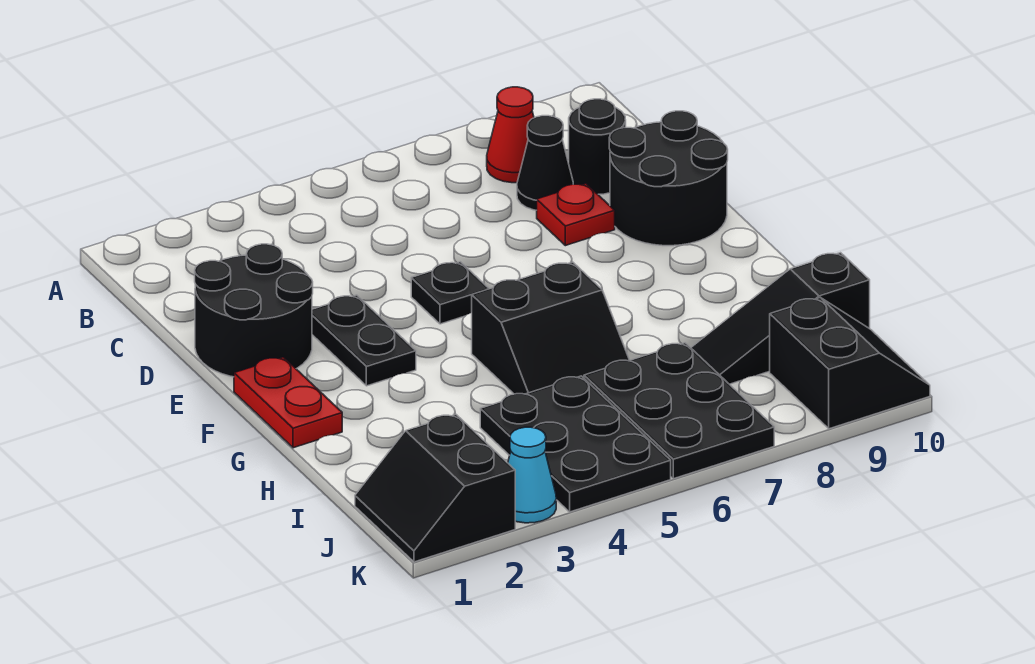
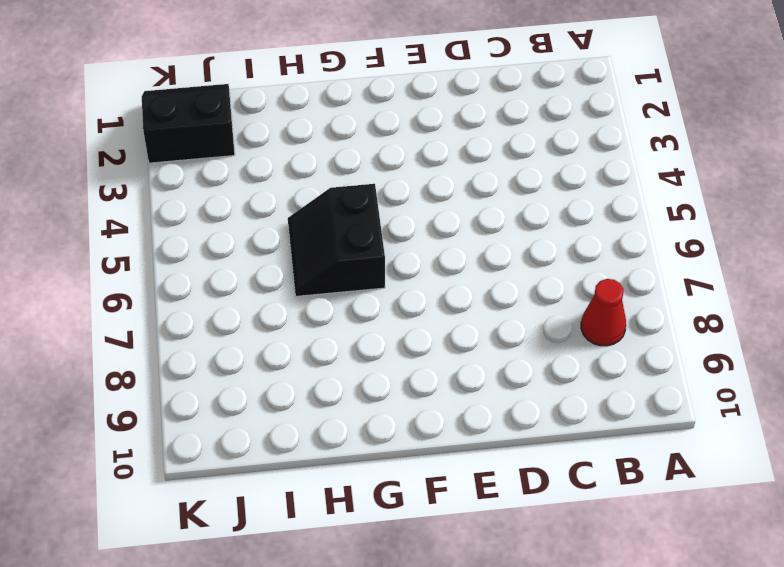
none -> black 1x1 cone [517,116,573,210]
none -> black 1x1 round brick [569,99,626,194]
none -> black 2x2 round brick [195,244,313,377]

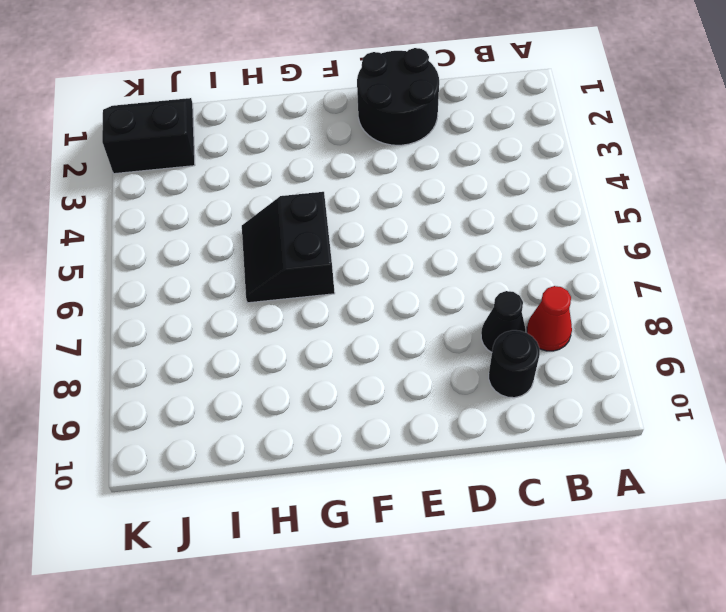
none -> red 1x1 plate [537,183,615,246]
none -> black 2x2 round brick [609,111,728,246]
none -> black 1x2 plate [312,295,416,386]

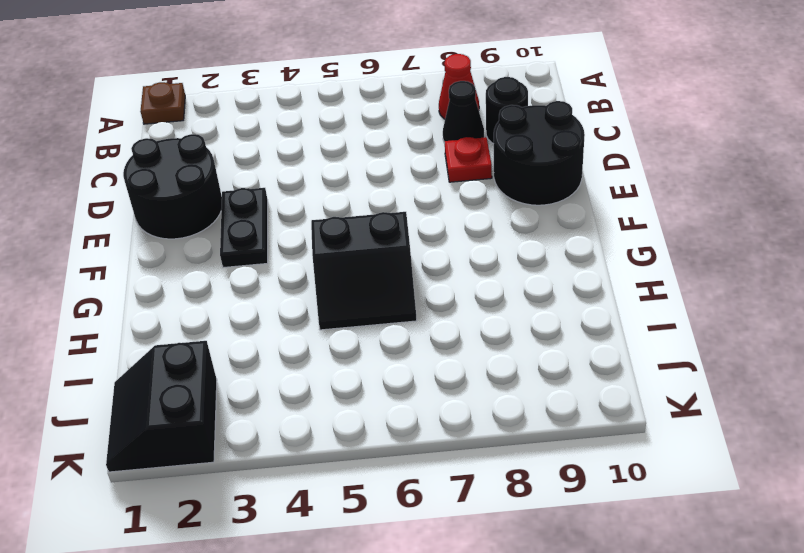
brown 1x1 plate [140,82,185,124] -> none
none -> black 1x1 plate [411,262,489,324]
none -> red 1x2 plate [234,357,342,448]
none -> black 2x3 plate [480,376,671,512]

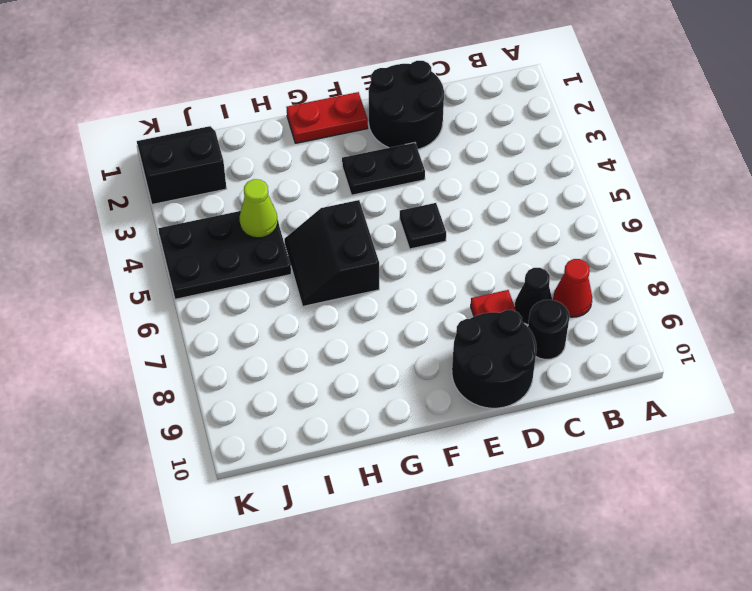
lime 1x1 cone [239,179,278,238] -> none
none -> black 2x3 plate [584,343,774,479]
none -> black 1x3 slope [691,253,870,384]
none -> black 2x2 slope [770,297,930,429]

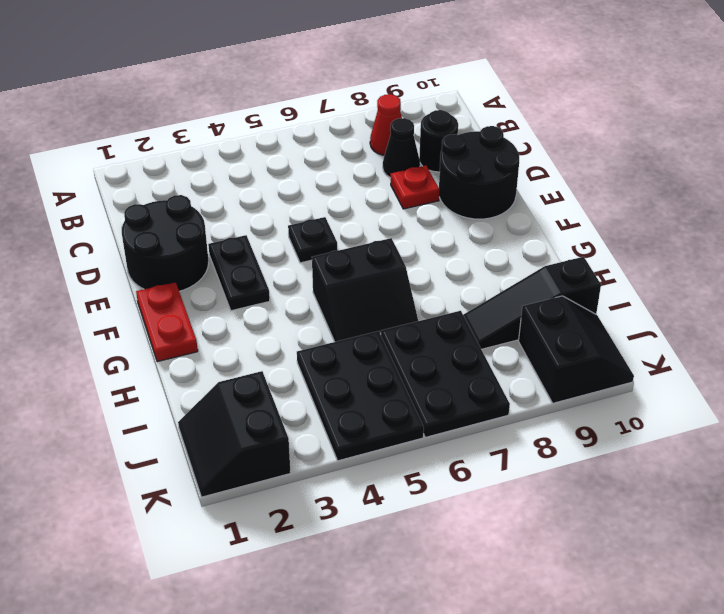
none -> cyan 1x1 cone [508,427,556,523]

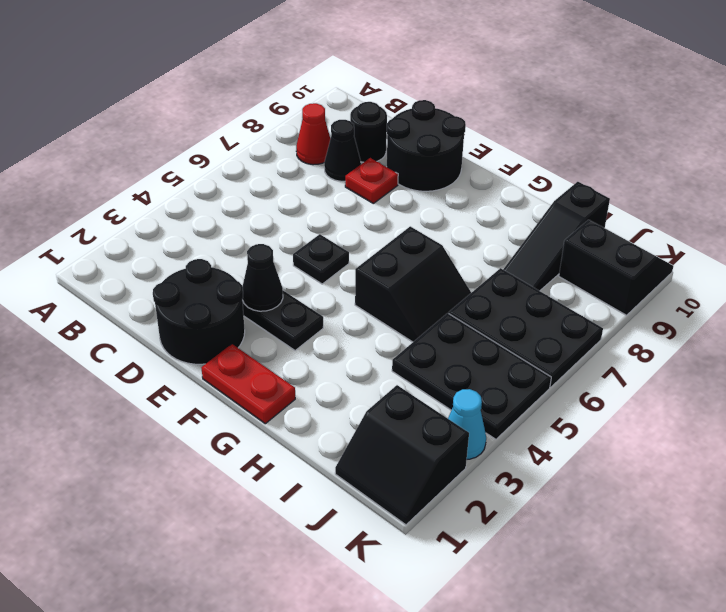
black 1x1 cone [242,244,283,311] -> none

